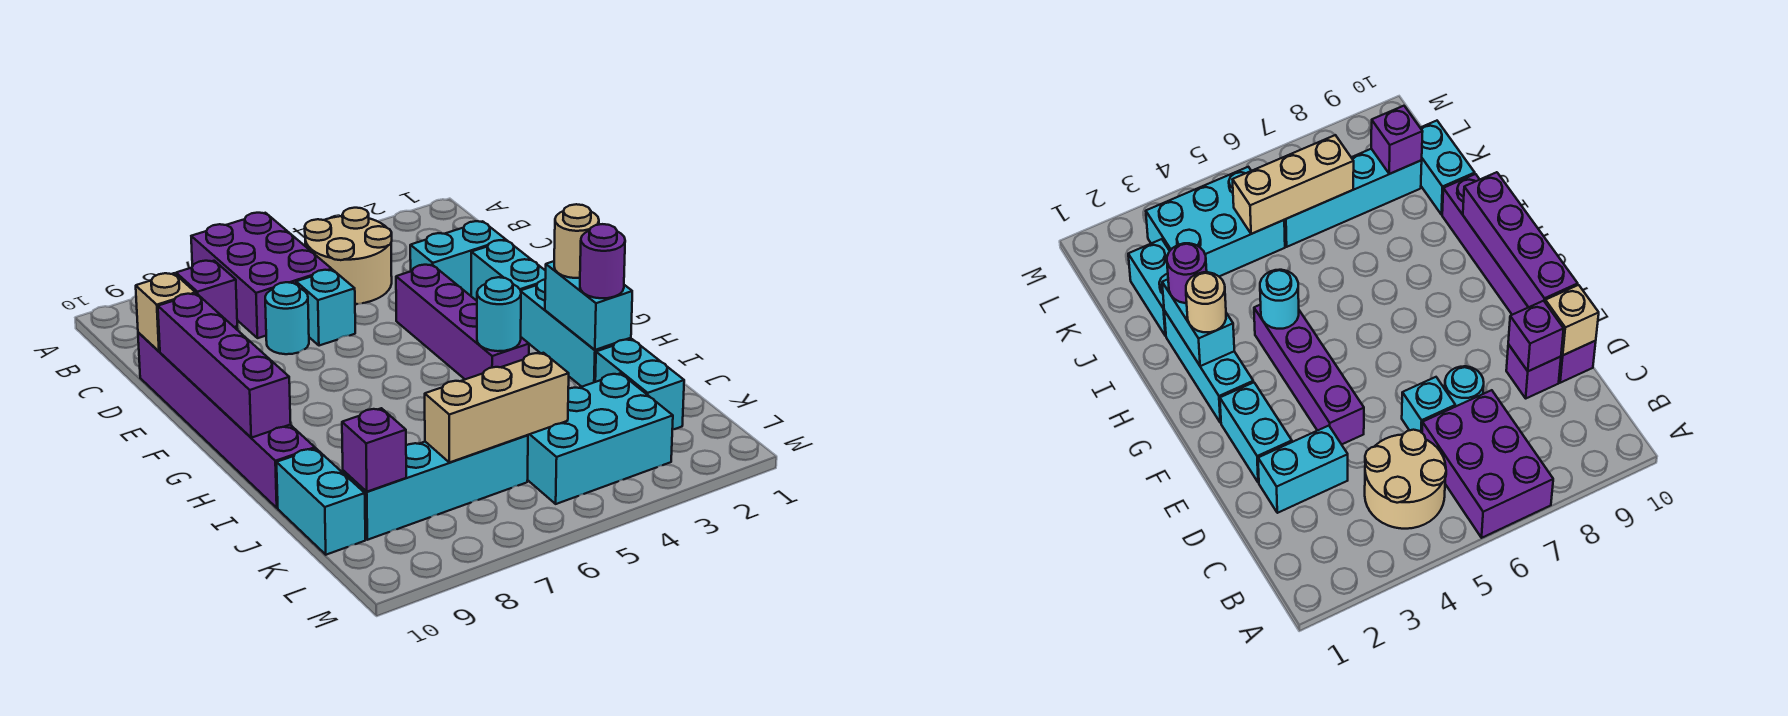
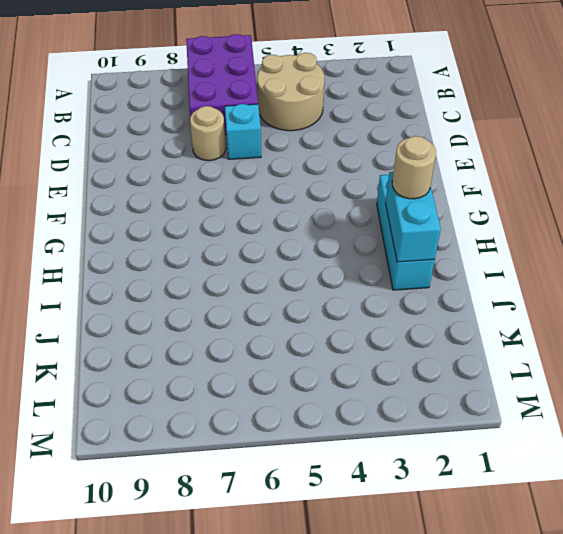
tan 1x1 round brick [190,106,226,161] -> cyan 1x1 round brick [265,282,309,354]
none -> cyan 1x2 brick [410,221,506,296]
none -> purple 1x1 brick [1506,344,1561,398]
none -> purple 1x6 brick [138,332,315,508]

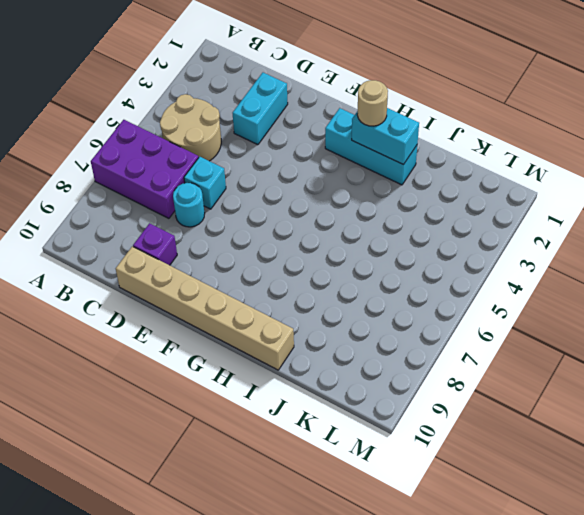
tan 1x6 brick [116,246,294,370] -> purple 1x6 brick [138,332,315,508]
none -> cyan 1x2 brick [471,240,546,301]
none -> purple 1x4 brick [396,265,529,379]
none -> cyan 1x2 brick [595,339,684,430]

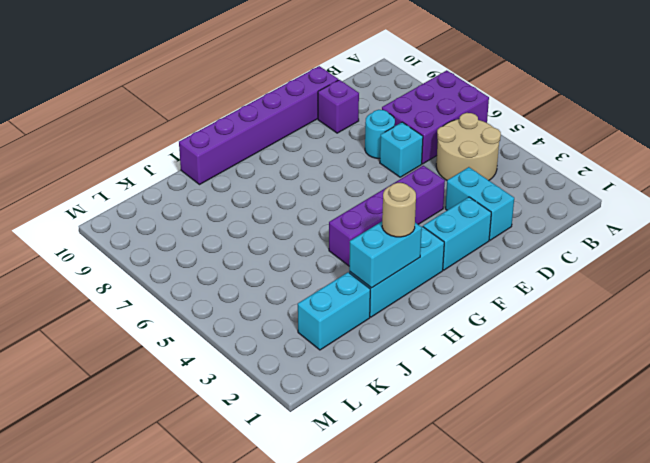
none -> cyan 1x2 brick [277,449,365,555]
none -> cyan 2x3 brick [528,373,673,504]
none -> cyan 1x4 brick [343,435,528,540]

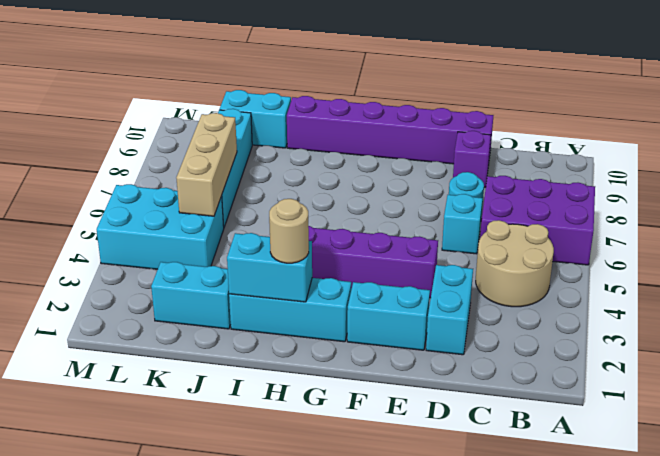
cyan 2x3 brick [97,184,224,269] -> cyan 2x3 brick turned to [528,373,673,504]
none -> purple 1x1 brick [176,261,237,327]
none -> tan 1x1 brick [136,273,196,351]
none -> purple 1x4 brick [158,294,291,438]

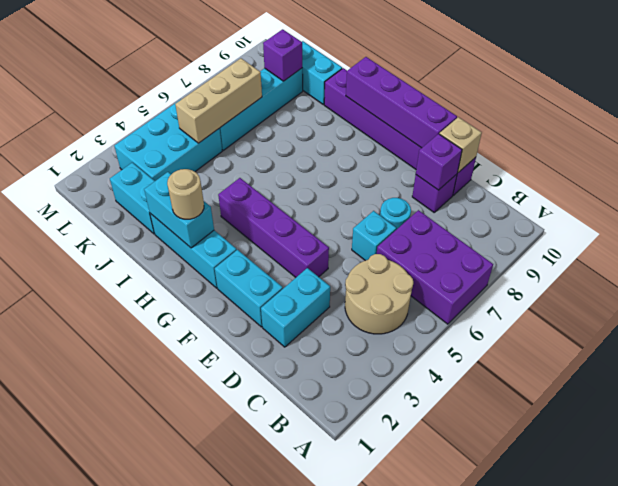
none -> cyan 1x1 round brick [477,277,521,351]
none -> purple 1x1 round brick [580,224,625,298]

